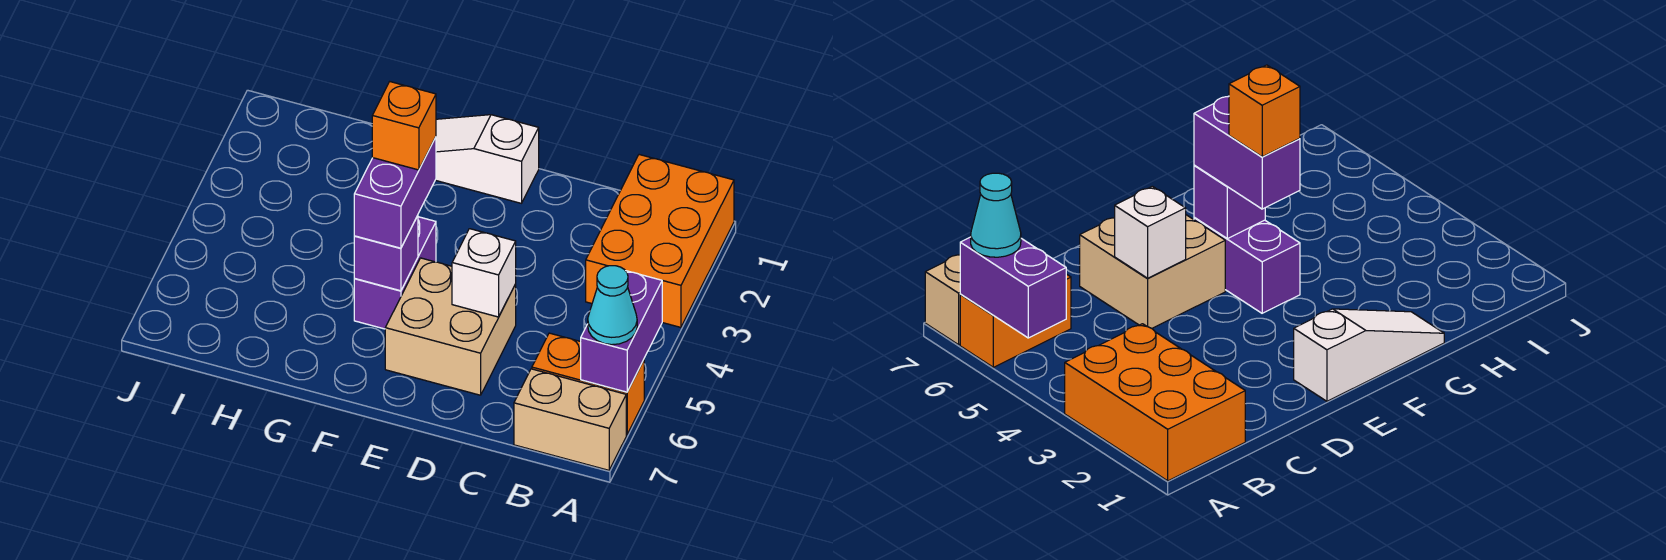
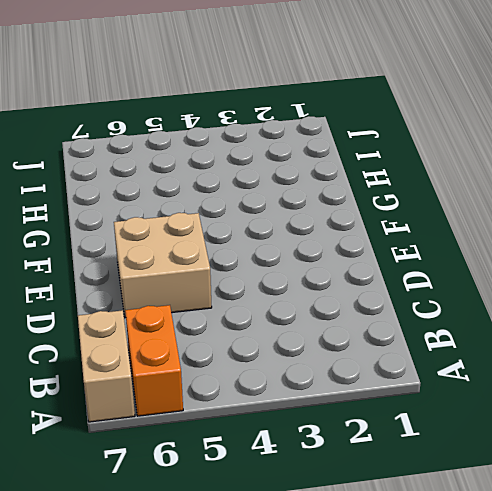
none -> orange 2x3 brick [586,155,734,327]
none -> white 1x3 slope [436,115,539,203]
none -> purple 1x2 brick [354,217,436,329]

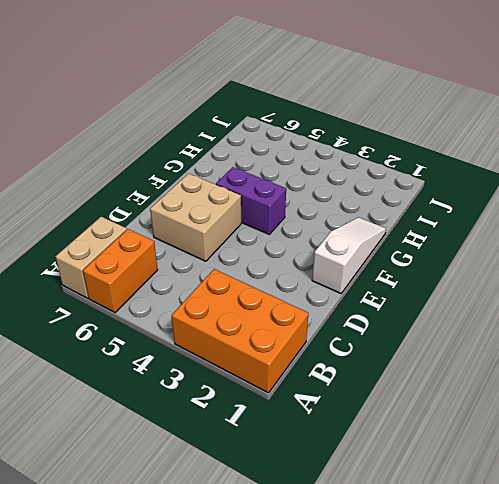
none -> purple 1x2 brick [581,271,662,392]
none -> white 1x1 brick [452,229,516,317]
none -> purple 1x1 brick [354,216,418,291]

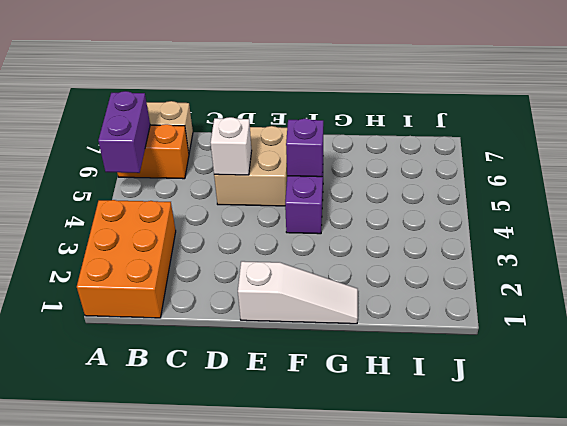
none -> cyan 1x1 cone [588,266,637,345]
none -> purple 1x2 brick [354,137,436,248]
none -> orange 1x1 brick [372,82,436,170]

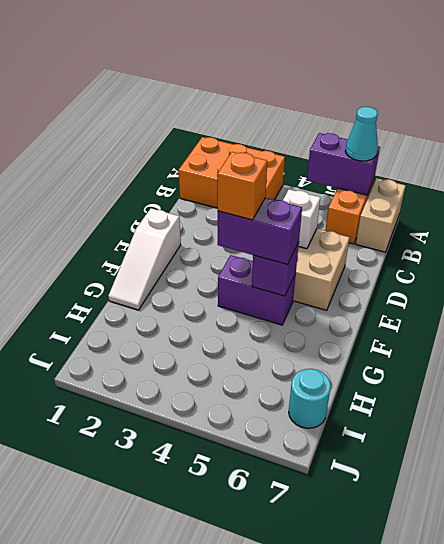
cyan 1x1 round brick [289,369,331,428] -> none

